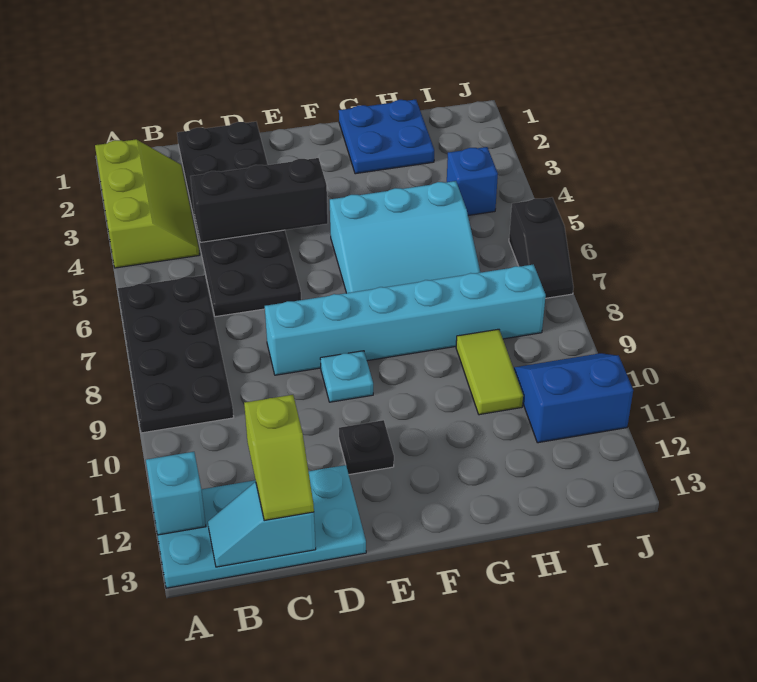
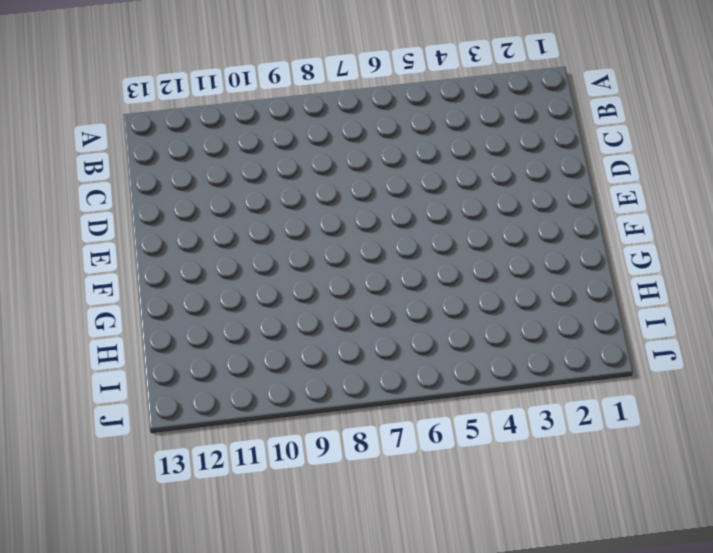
none -> lime 2x3 slope [95,139,199,268]
none -> black 2x4 plate [118,275,234,433]
none -> cyan 2x4 plate [158,465,366,588]

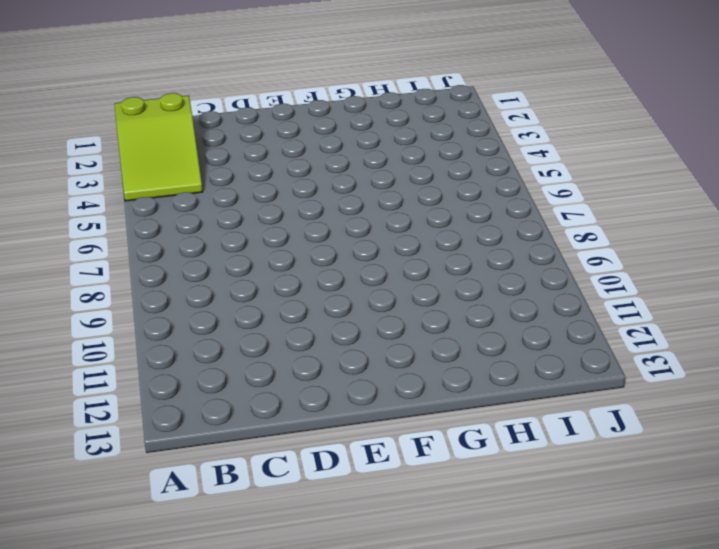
lime 2x3 slope [115,93,203,201] -> lime 2x3 slope turned to [95,139,199,268]
none -> black 2x4 plate [118,275,234,433]
none -> cyan 2x4 plate [158,465,366,588]
none -> black 2x6 plate [177,122,301,317]

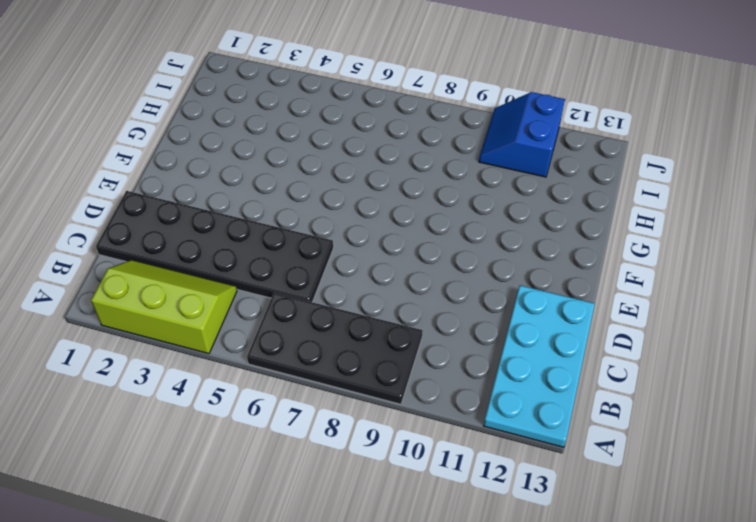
none -> cyan 1x6 brick [265,264,546,375]
none -> cyan 1x1 plate [320,351,373,402]
none -> black 1x1 plate [339,420,394,475]

